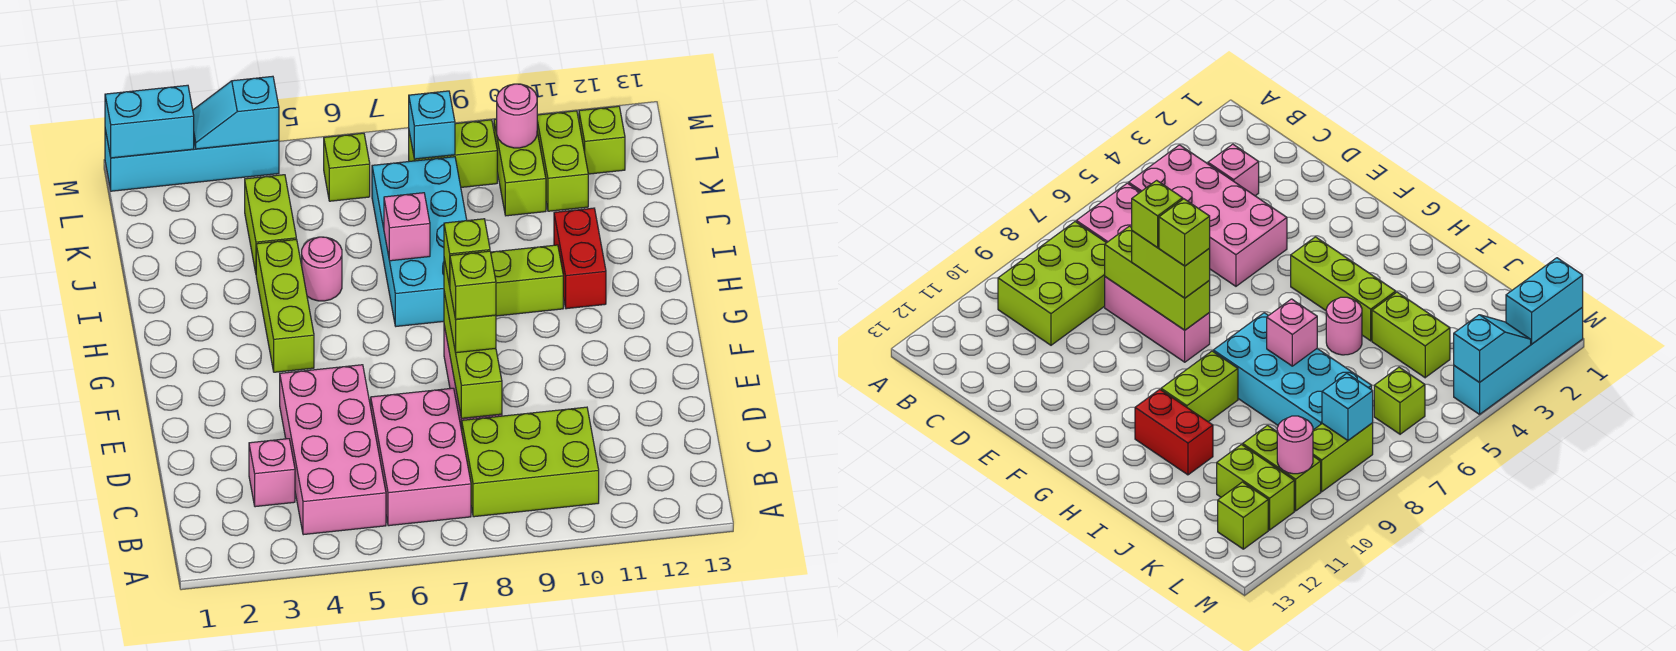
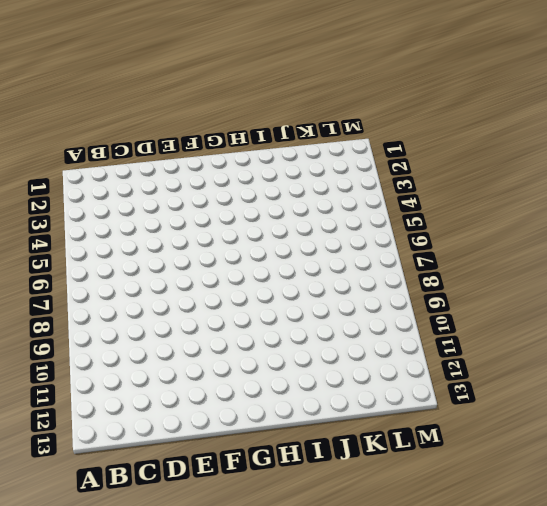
none -> pink 2x4 brick [280,365,386,535]
none -> pink 2x3 brick [371,388,471,526]
none -> lime 2x3 brick [462,407,599,517]

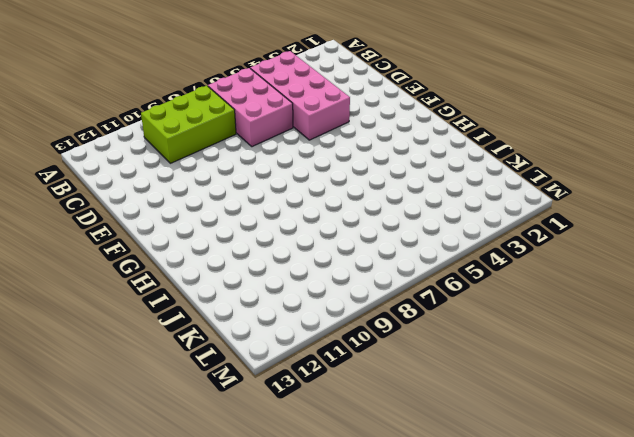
none -> pink 1x1 brick [249,439,295,507]
none -> pink 1x3 brick [1105,277,1210,362]
none -> lime 1x3 brick [256,240,314,372]

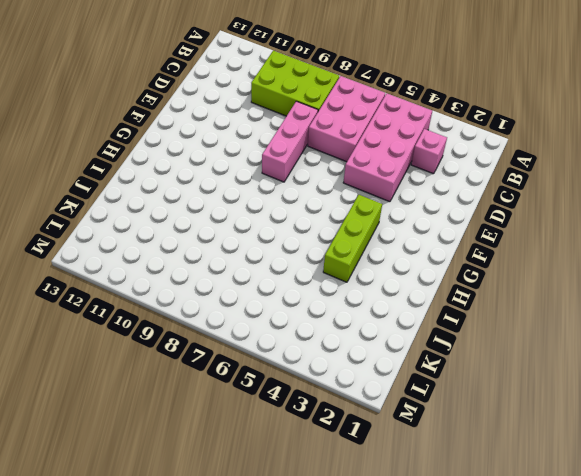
none -> cyan 2x4 brick [372,157,467,326]
none -> lime 1x2 brick [491,245,563,316]
none -> red 1x2 brick [554,208,606,309]

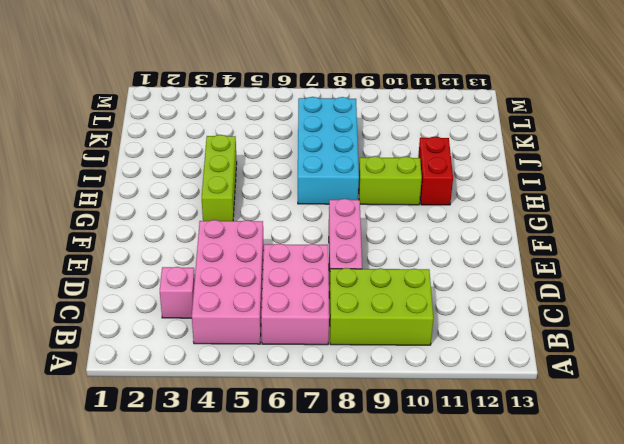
none -> pink 1x1 round brick [302,237,342,301]
none -> lime 1x2 brick [245,175,296,273]
none -> lime 1x2 brick [494,119,546,216]

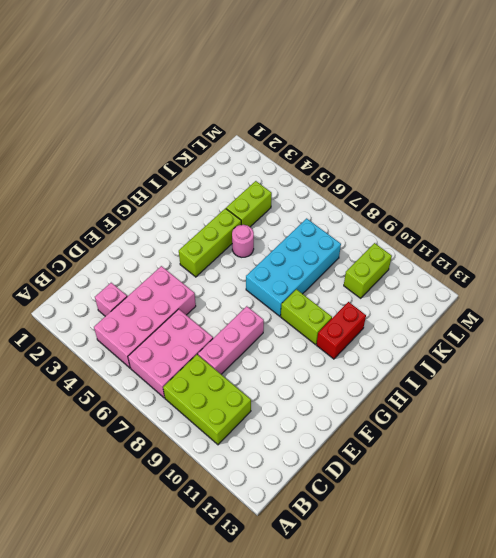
none -> lime 1x2 brick [537,111,588,211]
none -> lime 1x1 brick [324,133,370,201]
none -> lime 1x2 brick [409,120,497,187]

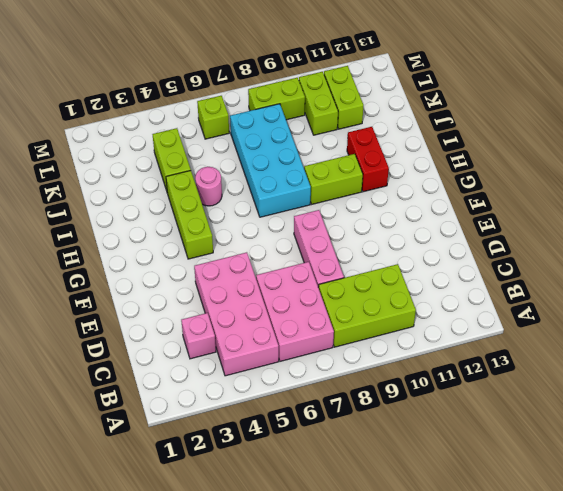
none -> lime 1x1 brick [579,106,625,174]
none -> cyan 1x4 brick [105,130,279,191]
none -> lime 1x3 brick [444,292,502,418]

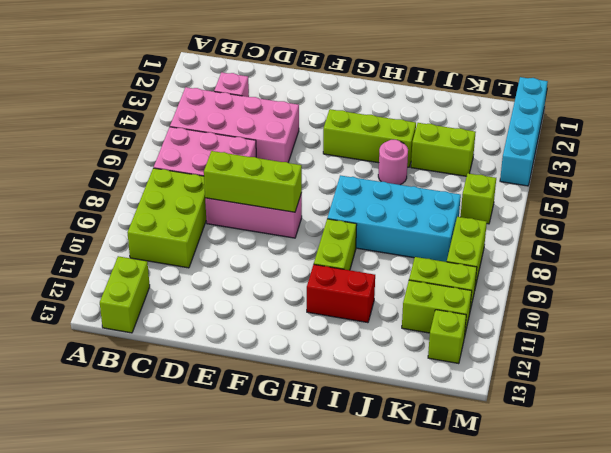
lime 1x2 brick [100,256,150,333] -> lime 1x2 brick turned to [444,259,496,353]
none -> pink 1x1 brick [384,193,430,261]
none -> cyan 1x1 brick [409,91,455,159]
none -> pink 1x1 round brick [497,84,537,148]

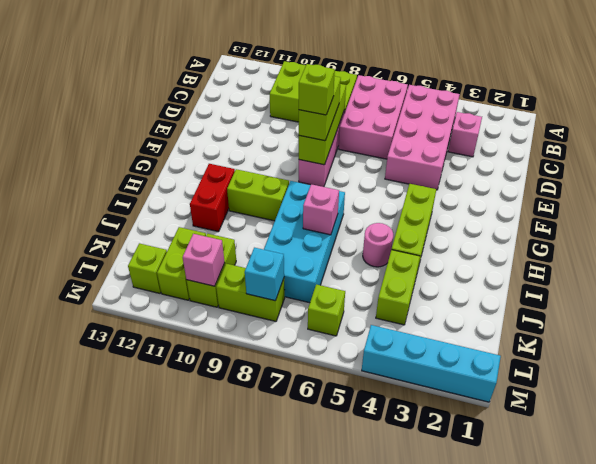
pink 1x1 brick [183,234,225,286] -> pink 1x1 round brick [497,84,537,148]
none -> cyan 1x2 brick [105,85,194,158]
none -> cyan 1x2 slope [193,76,279,149]
none -> lime 1x1 brick [450,251,496,319]

